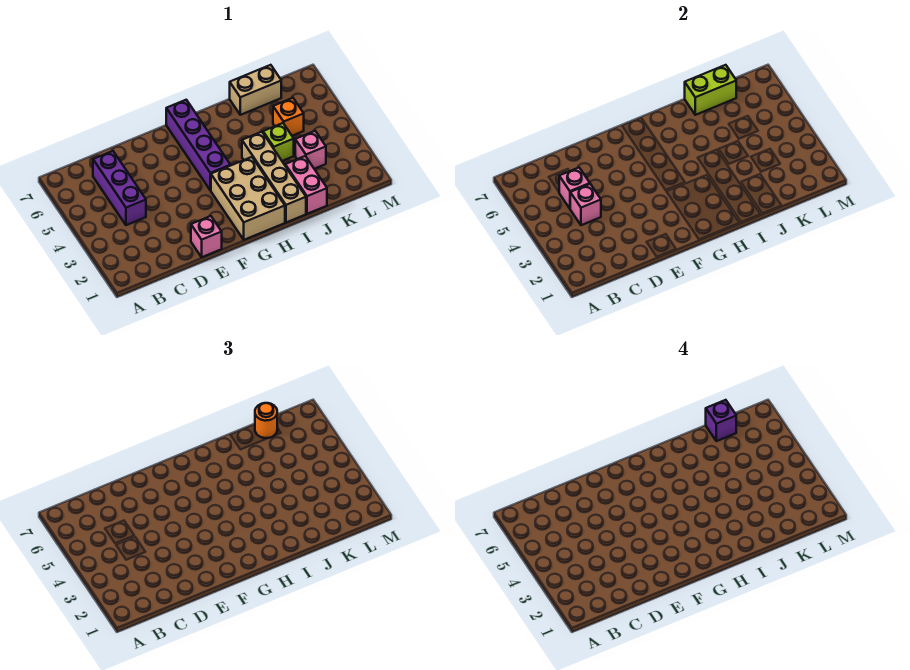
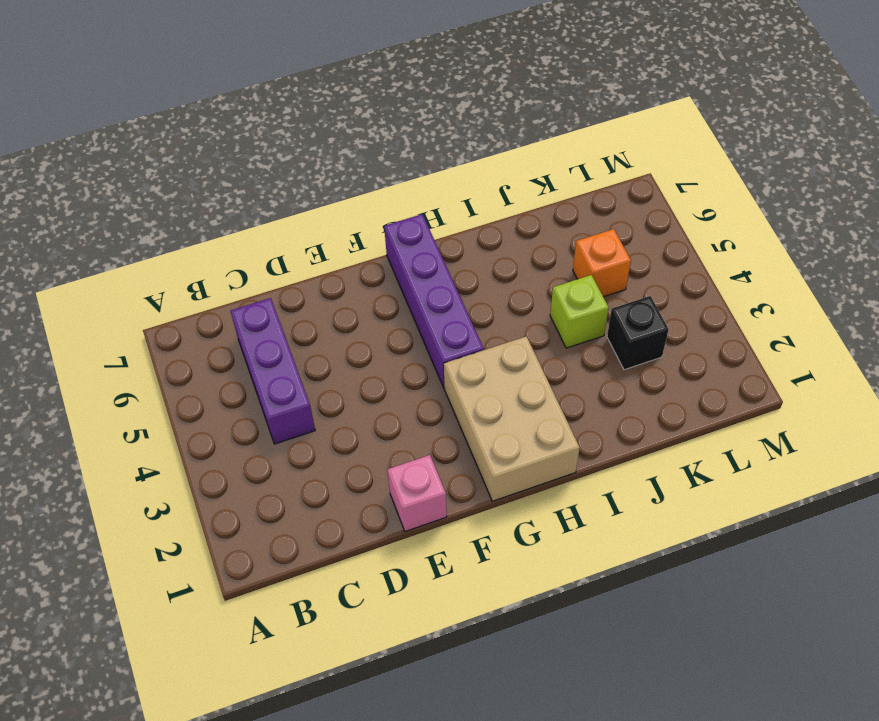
black 1x1 brick [607,296,669,370] -> pink 1x1 brick [295,131,326,169]
none -> tan 1x4 brick [242,132,306,223]
none -> pink 1x2 brick [285,156,327,214]
none -> tan 1x2 brick [230,65,281,115]

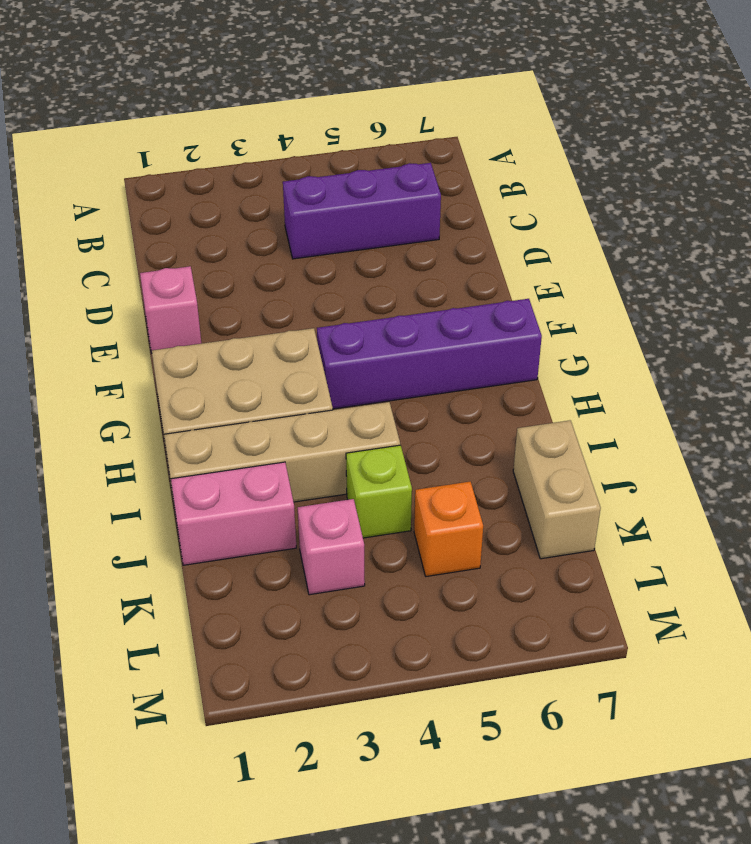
none -> pink 1x1 brick [570,184,601,225]
none -> pink 1x1 brick [559,168,590,208]
none -> lime 1x2 brick [685,65,736,115]

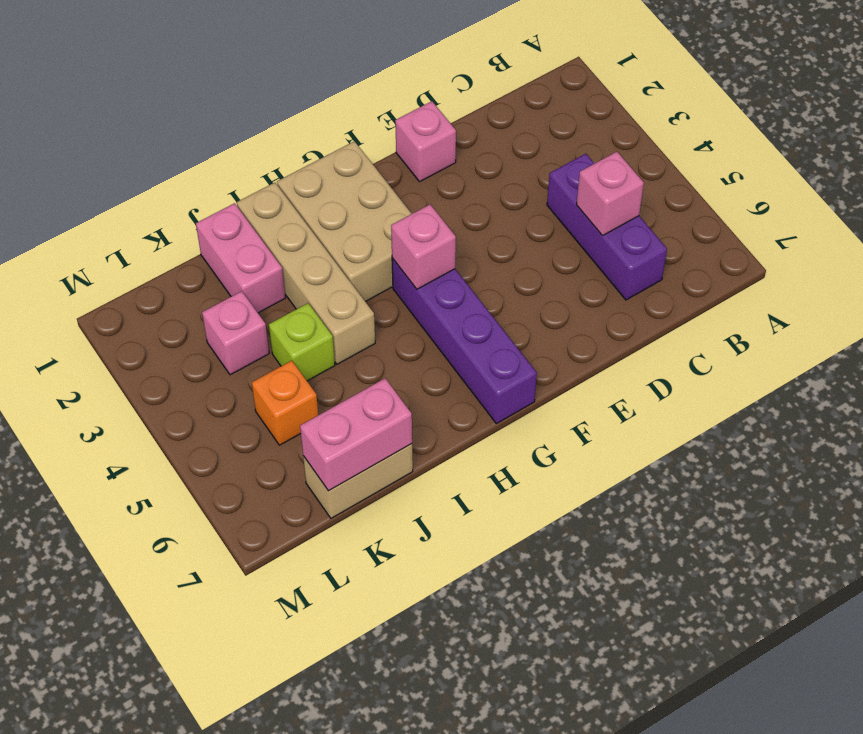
pink 1x1 brick [391,205,456,289] -> pink 1x1 brick moved to [570,184,601,225]
pink 1x2 brick [300,378,412,491] -> lime 1x2 brick [685,65,736,115]
none -> orange 1x1 round brick [255,403,277,438]
none -> purple 1x1 brick [706,400,736,441]

